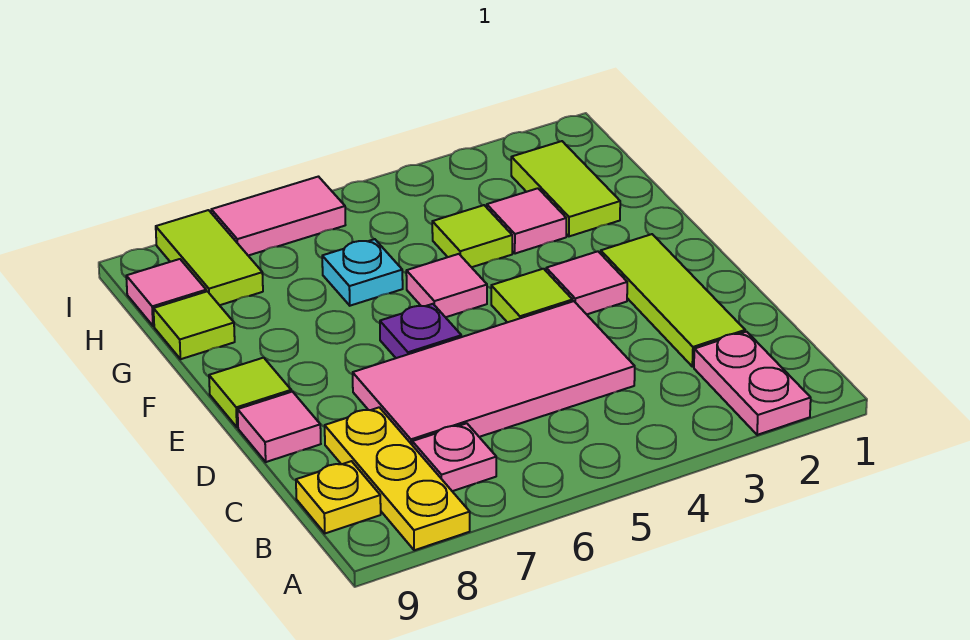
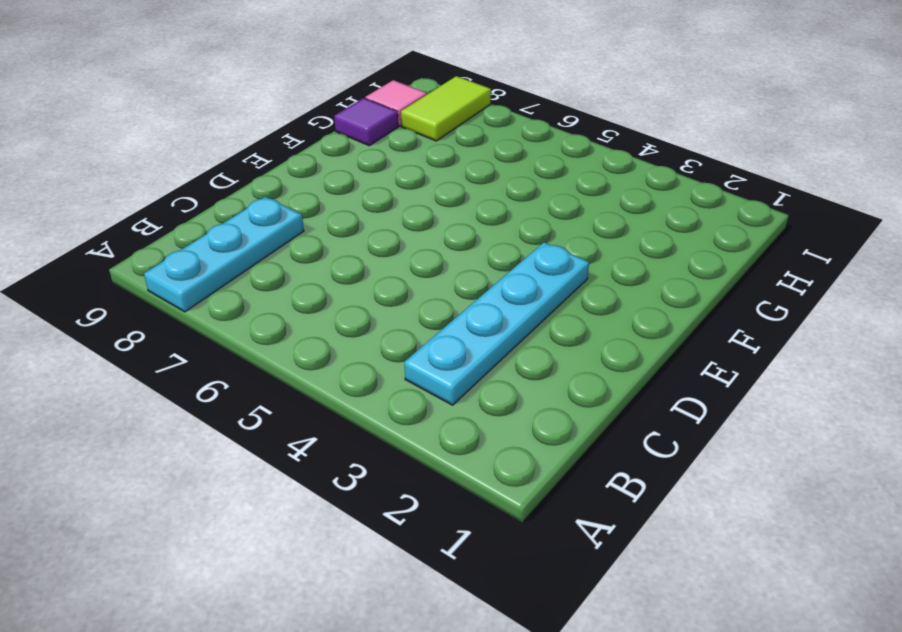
cyan 1x3 plate [144,197,304,312] -> yellow 1x3 plate [325,407,470,550]
cyan 1x4 plate [404,242,589,405] -> pink 1x1 tile [546,251,627,314]
purple 1x1 tile [334,98,398,146] -> lime 1x1 tile [153,291,235,359]
none -> pink 1x2 plate [694,332,811,435]
none -> pink 1x1 plate [412,423,496,491]
none -> yellow 1x1 plate [296,461,381,533]

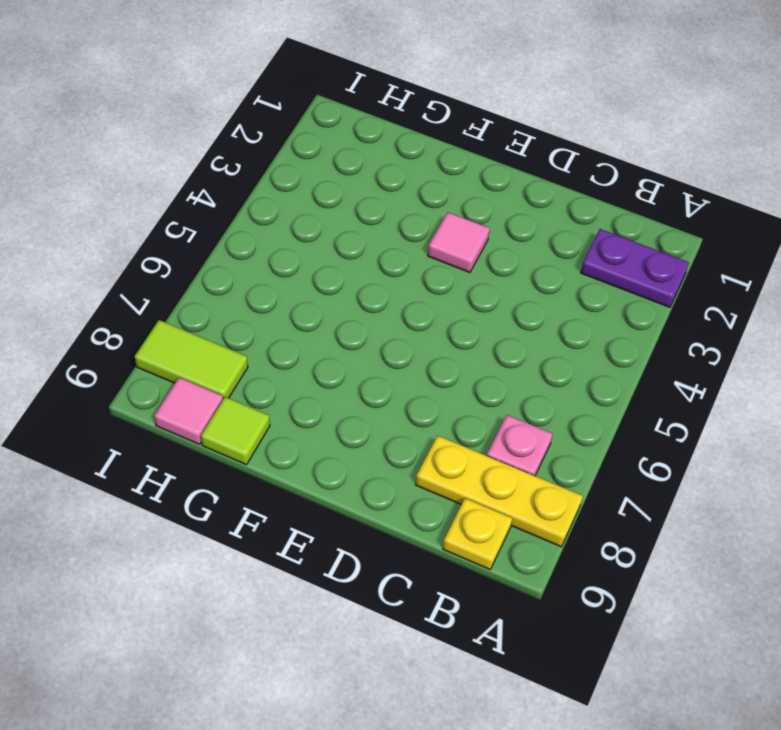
purple 1x2 plate [581,229,689,307] -> pink 1x2 plate [694,332,811,435]
none -> lime 1x3 tile [601,234,745,367]
none -> pink 2x4 tile [353,301,635,444]
none -> pink 1x1 tile [238,392,321,462]

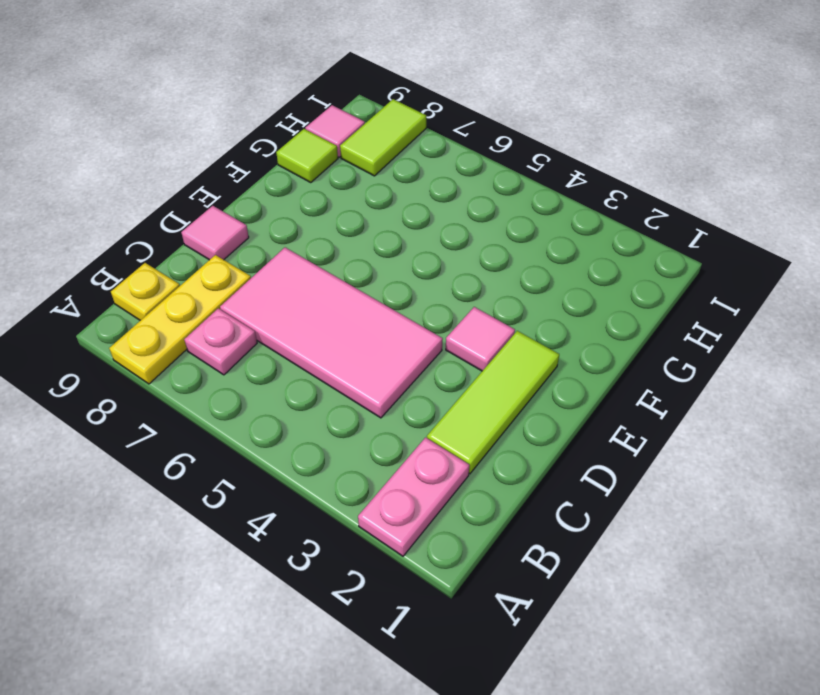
none -> lime 1x1 tile [491,269,573,322]
none -> purple 1x1 plate [380,304,461,358]
none -> lime 1x1 tile [209,358,291,427]

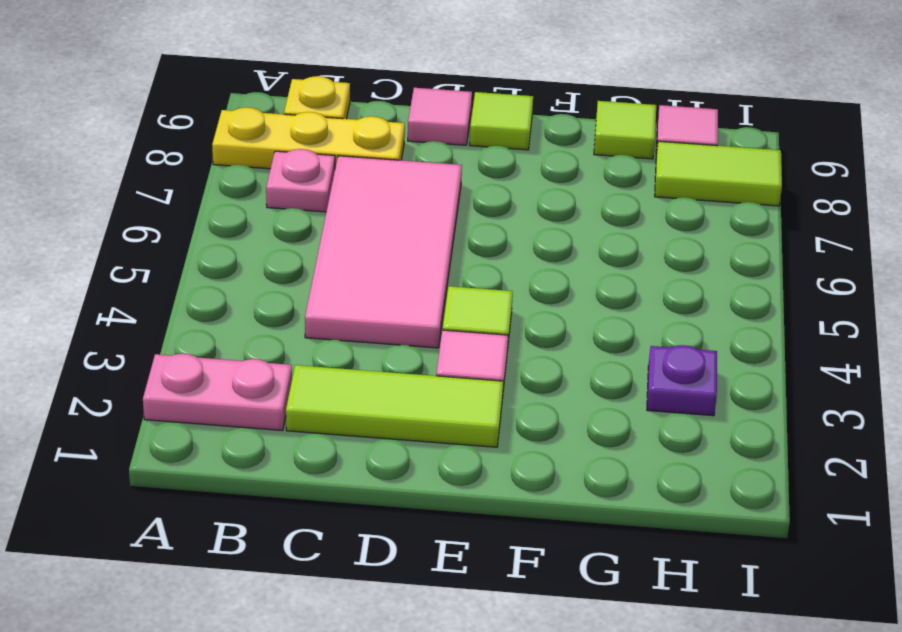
purple 1x1 plate [647,345,717,416] -> purple 1x1 plate moved to [380,304,461,358]
none -> pink 1x1 tile [406,254,487,317]
none -> lime 1x2 tile [511,141,620,236]
none -> pink 1x1 tile [487,188,566,254]

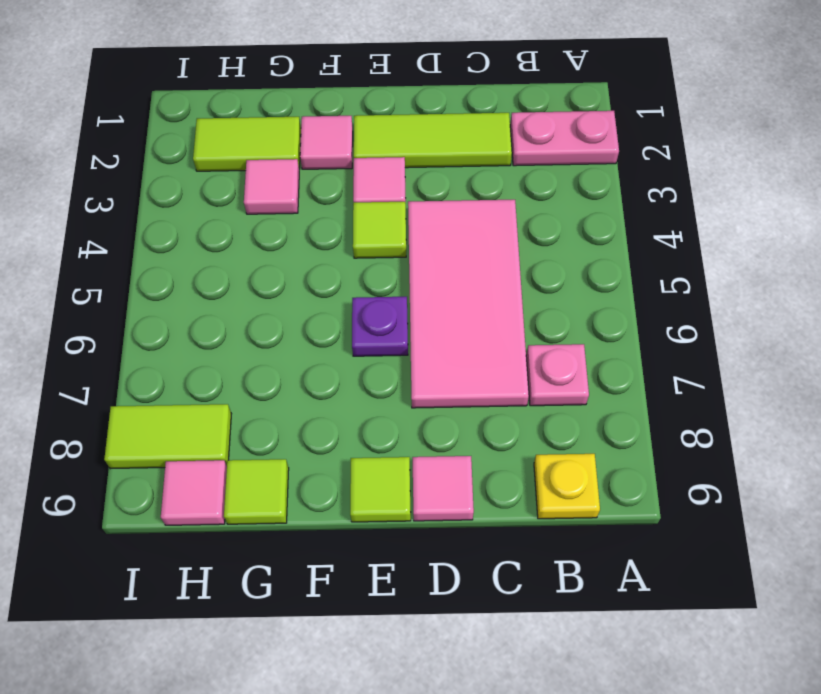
pink 1x1 tile [300,116,353,169] -> pink 1x1 tile moved to [406,254,487,317]
none -> yellow 1x3 plate [325,407,470,550]
none -> lime 1x1 tile [432,205,512,267]
none -> cyan 1x1 plate [322,239,403,306]

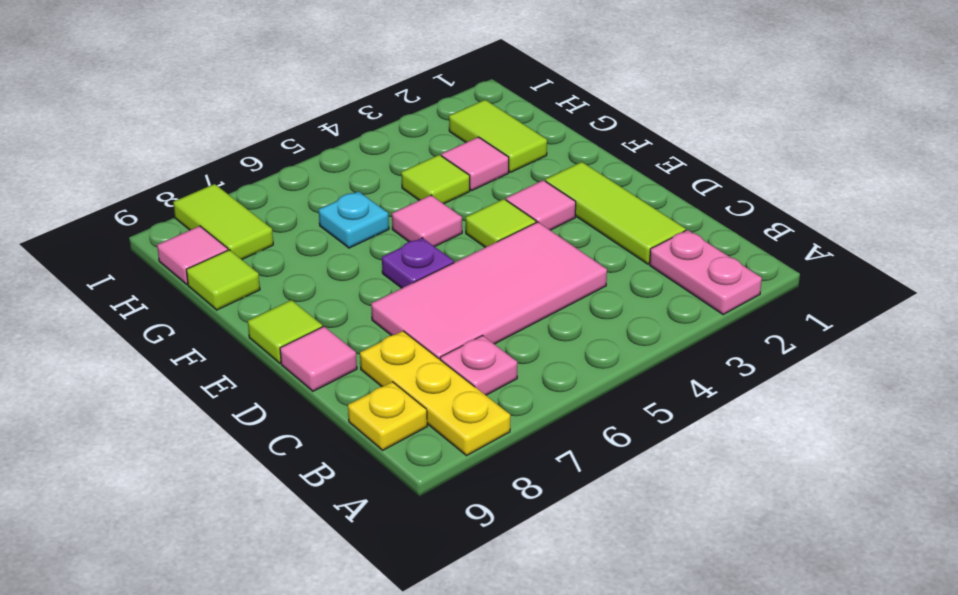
none -> pink 1x2 tile [211,177,345,256]

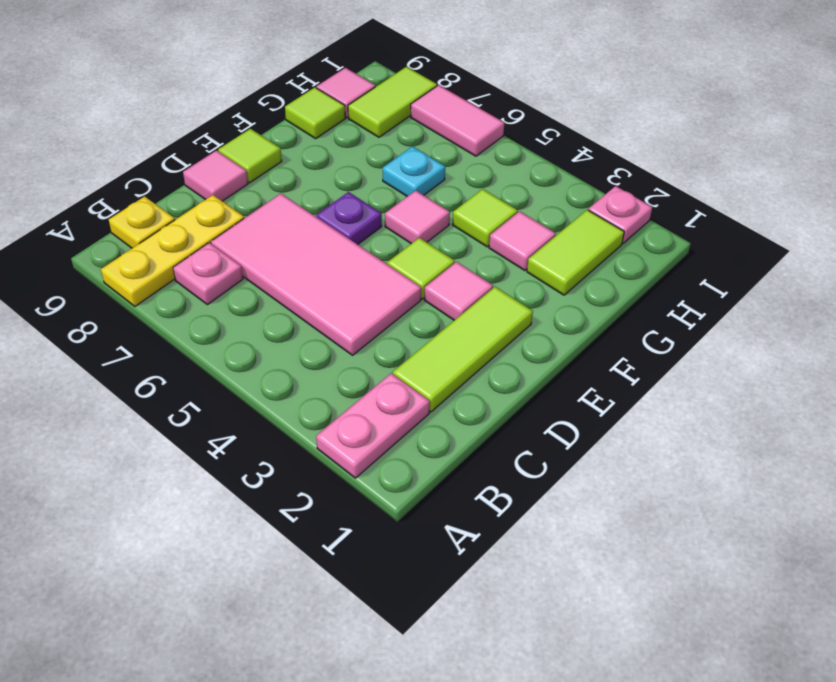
pink 1x1 plate [588,186,652,243] -> none

